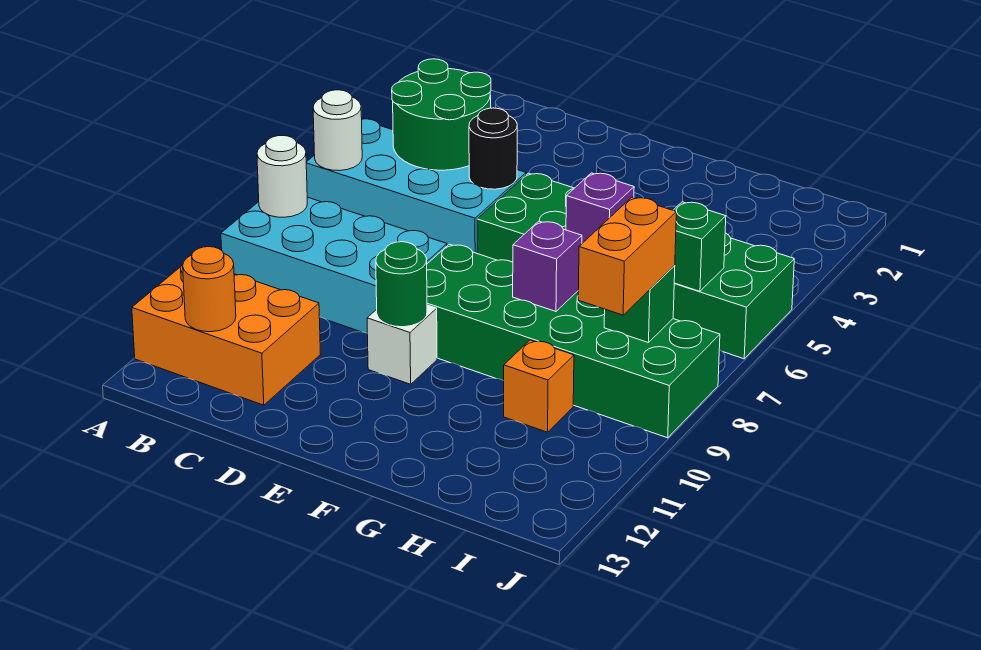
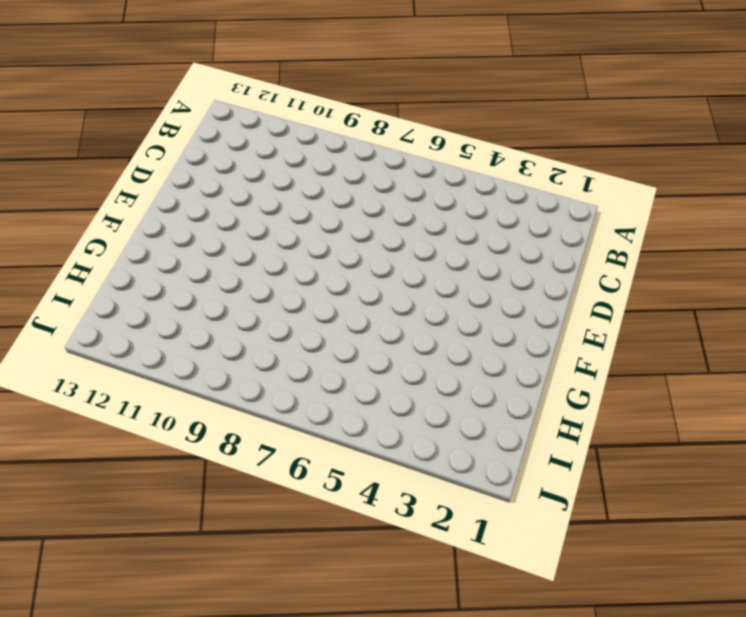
none -> cyan 2x4 brick [306,119,526,253]
none -> cyan 2x4 brick [221,197,447,333]
none -> orange 2x3 brick [132,265,321,405]

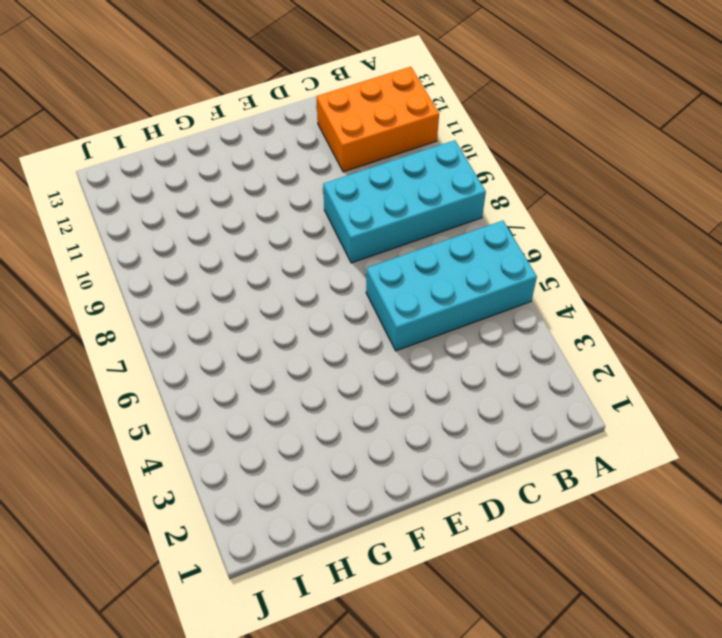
none -> green 2x6 brick [477,173,794,359]
none -> green 2x6 brick [427,244,720,438]
none -> white 1x1 brick [367,305,437,384]

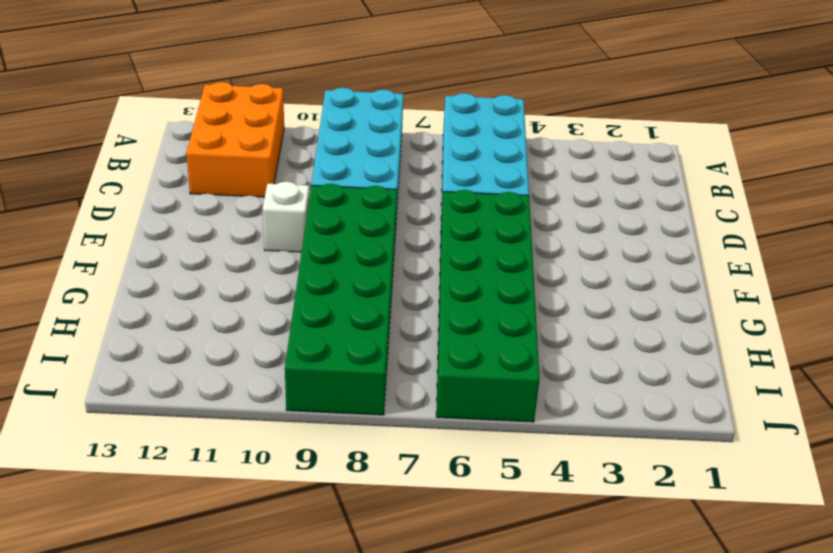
none -> orange 1x1 brick [504,340,574,432]
none -> white 1x1 round brick [313,90,362,171]
none -> white 1x1 round brick [257,136,307,217]

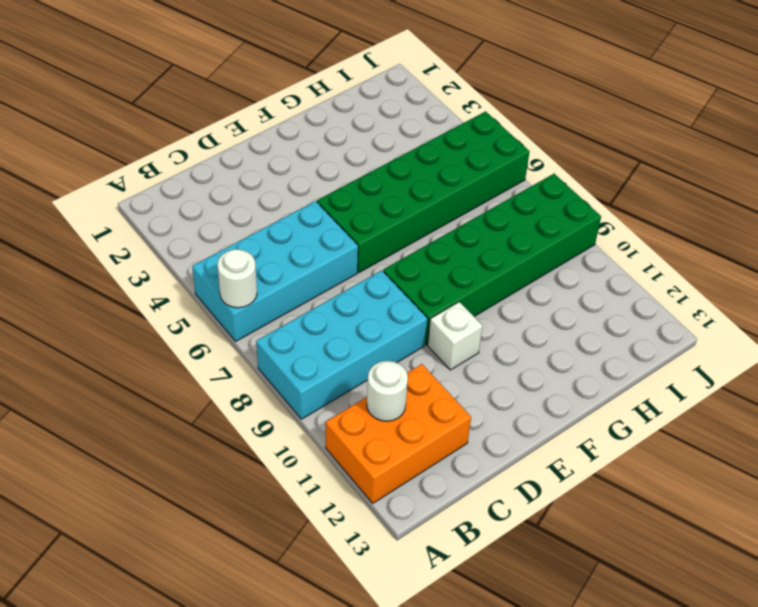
white 1x1 round brick [367,361,408,421] -> white 1x1 round brick moved to [257,136,307,217]
none -> orange 1x1 brick [504,340,574,432]
none -> green 2x2 round brick [392,59,491,170]
none -> orange 1x1 round brick [183,247,236,332]

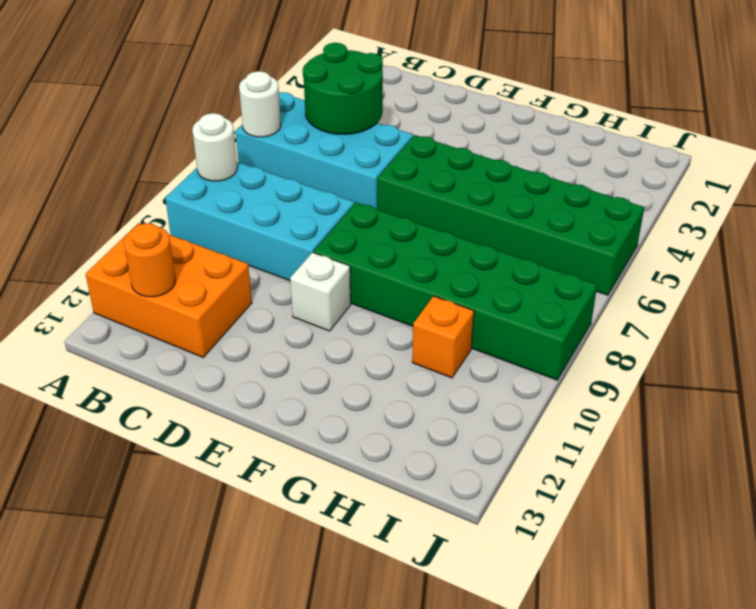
none -> black 1x1 round brick [469,108,517,189]
none -> green 1x1 round brick [376,242,427,327]
none -> purple 1x1 brick [566,173,634,243]

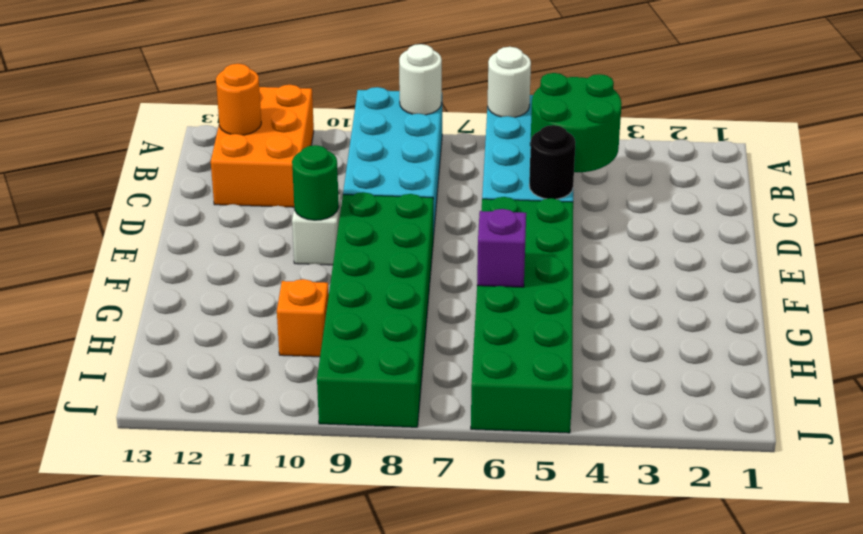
none -> purple 1x1 brick [513,221,582,312]
none -> green 1x1 brick [673,202,726,291]
none -> green 1x1 brick [604,265,675,343]

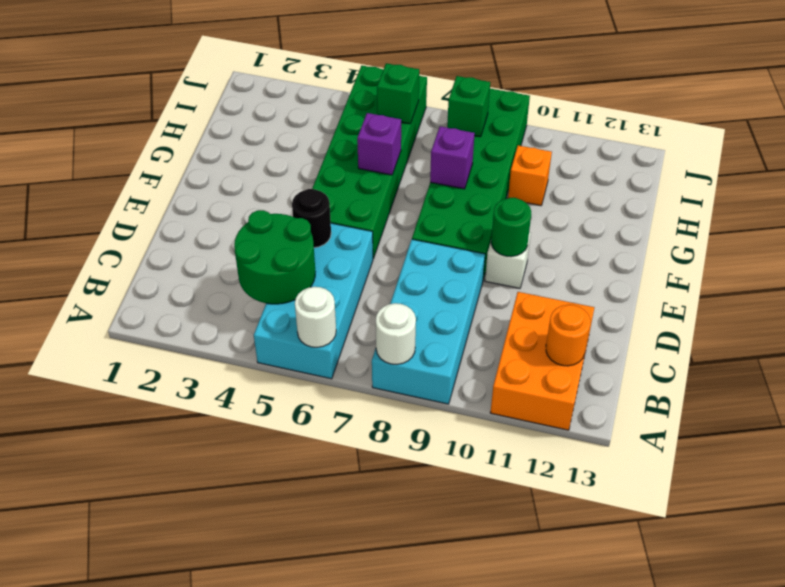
none -> orange 1x2 brick [578,197,676,315]

